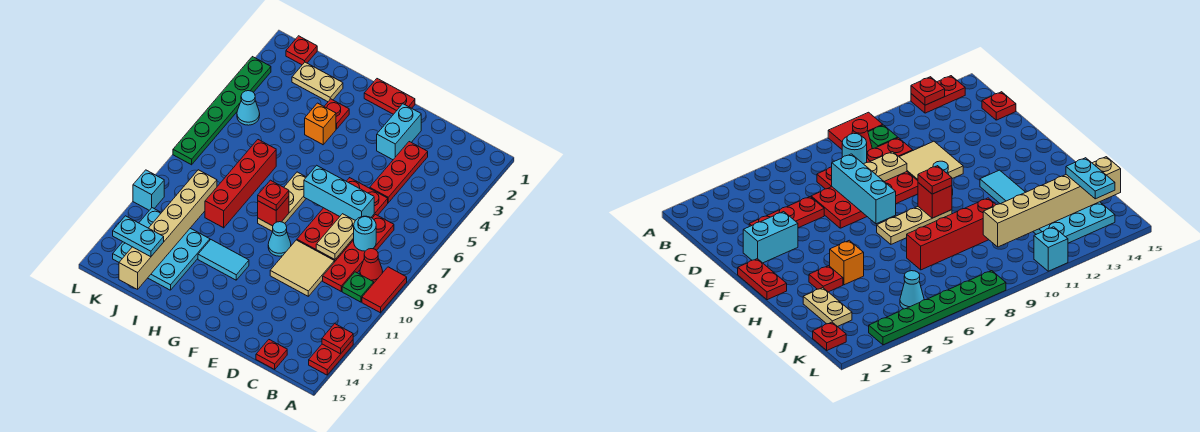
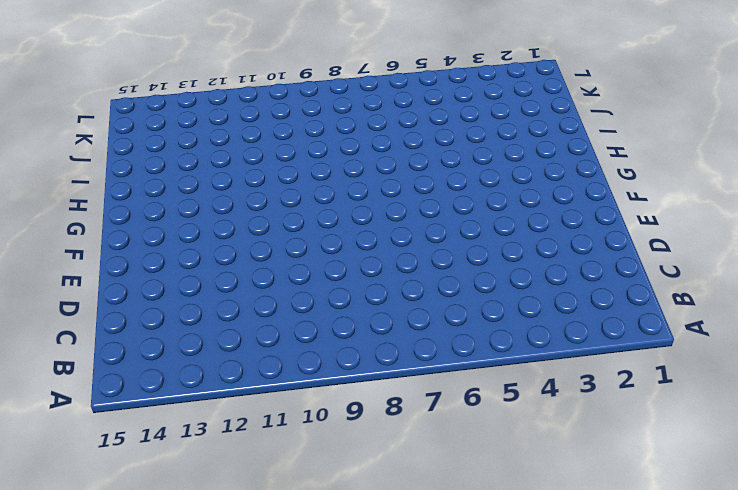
none -> red 1x2 tile [362,267,407,313]
none -> red 1x2 plate [309,340,353,375]
none -> red 1x1 cone [360,249,383,282]
none -> green 1x1 plate [342,272,374,302]

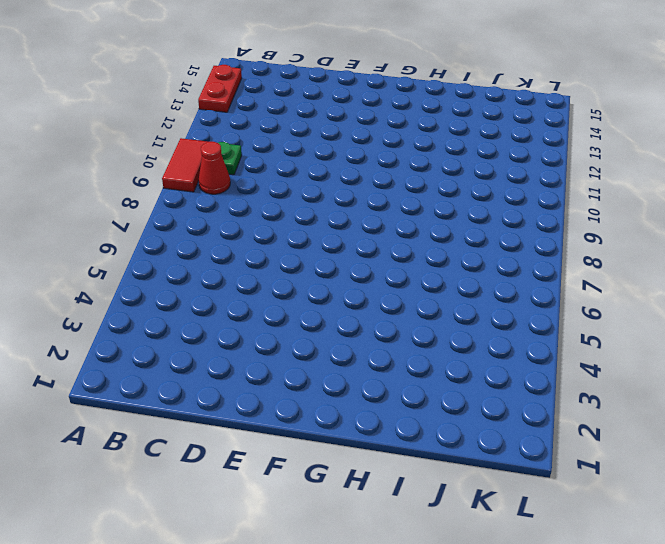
none -> red 1x4 plate [323,215,394,291]
none -> red 1x1 plate [256,340,287,369]
none -> red 1x3 plate [370,142,428,203]
none -> red 2x4 plate [297,178,388,262]

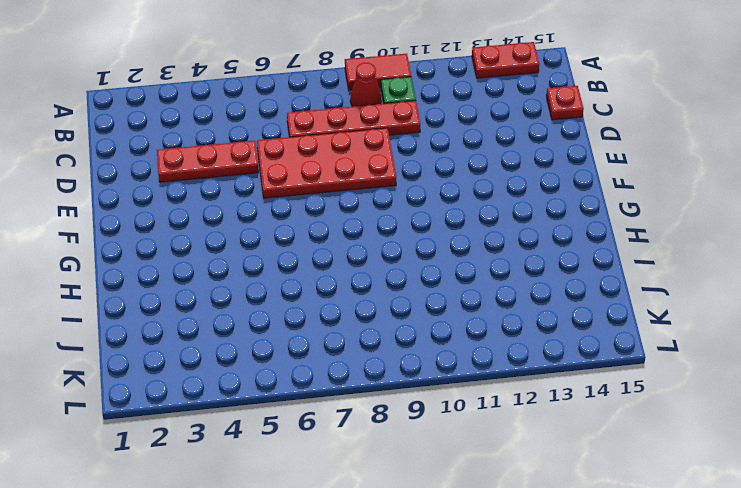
none -> tan 2x2 tile [270,240,334,296]
none -> cyan 1x2 brick [377,104,421,160]
none -> red 1x2 plate [364,79,415,114]
none -> cyan 1x1 cone [268,222,291,256]

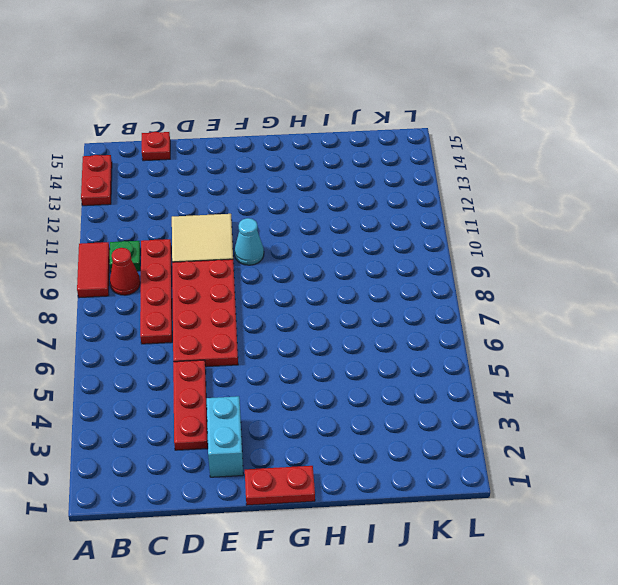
none -> tan 1x3 plate [258,172,306,232]
none -> cyan 1x2 tile [198,240,249,280]
none -> red 1x1 plate [324,99,349,129]
none -> orange 1x1 brick [305,103,336,145]

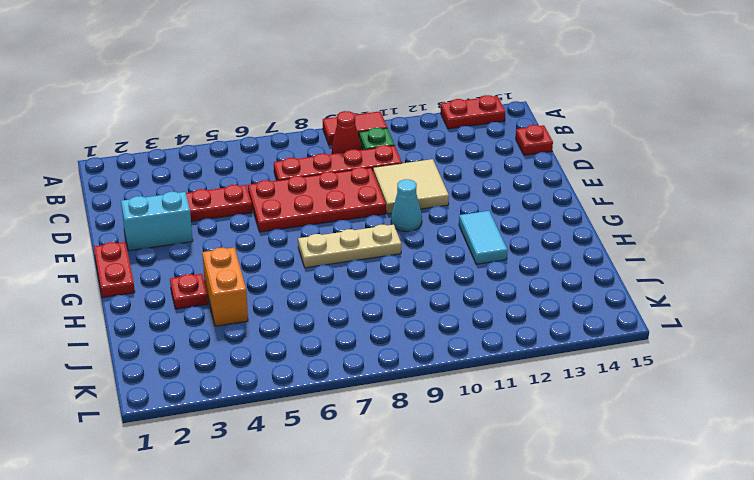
orange 1x2 brick [202,247,248,326] -> orange 1x1 brick [305,103,336,145]
none -> tan 1x2 plate [292,62,343,102]
none -> red 1x4 brick [205,140,276,228]
none -> cyan 3x3 plate [113,208,210,290]
none -> red 1x1 plate [286,36,317,65]

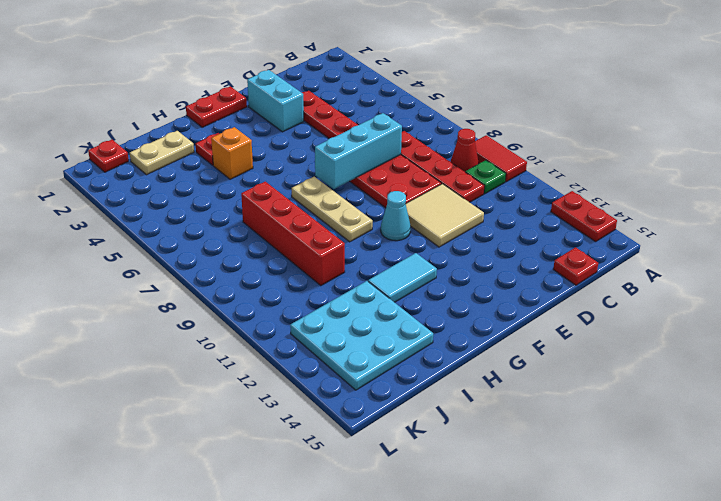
none -> cyan 1x1 cone [237,91,260,125]
none -> green 1x6 plate [173,57,271,165]
none -> cyan 1x1 brick [133,170,164,210]
none -> red 1x1 plate [322,324,353,354]

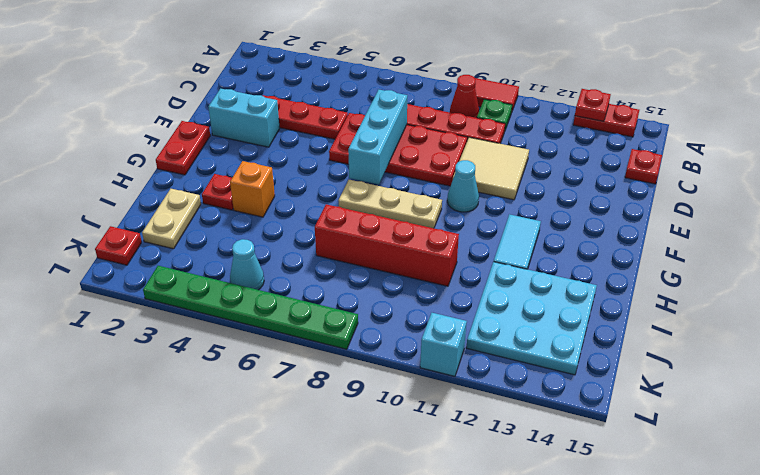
none -> cyan 1x1 round brick [354,216,376,251]
none -> tan 1x2 plate [316,214,355,260]
none -> red 1x1 brick [258,196,289,226]
none -> tan 1x6 brick [119,170,217,289]

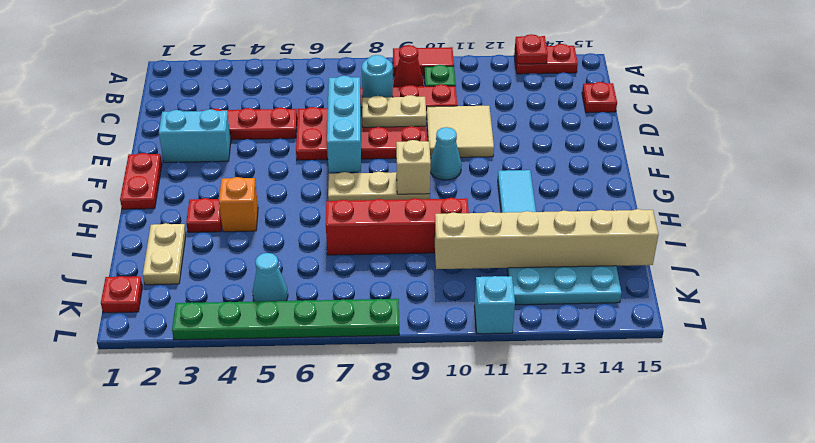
tan 1x1 brick [396,140,431,194] -> red 1x1 brick [258,196,289,226]
none -> red 1x1 plate [258,180,289,210]
none -> cyan 1x2 plate [113,216,164,257]

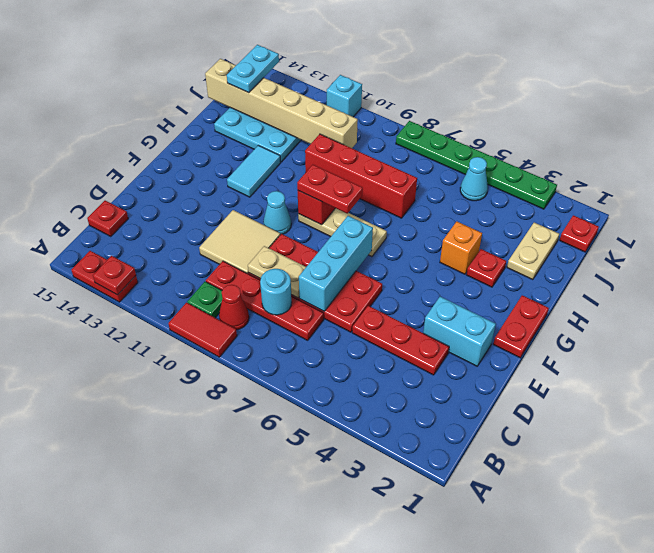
red 1x2 plate [297,165,363,213] -> red 1x1 plate [258,180,289,210]

